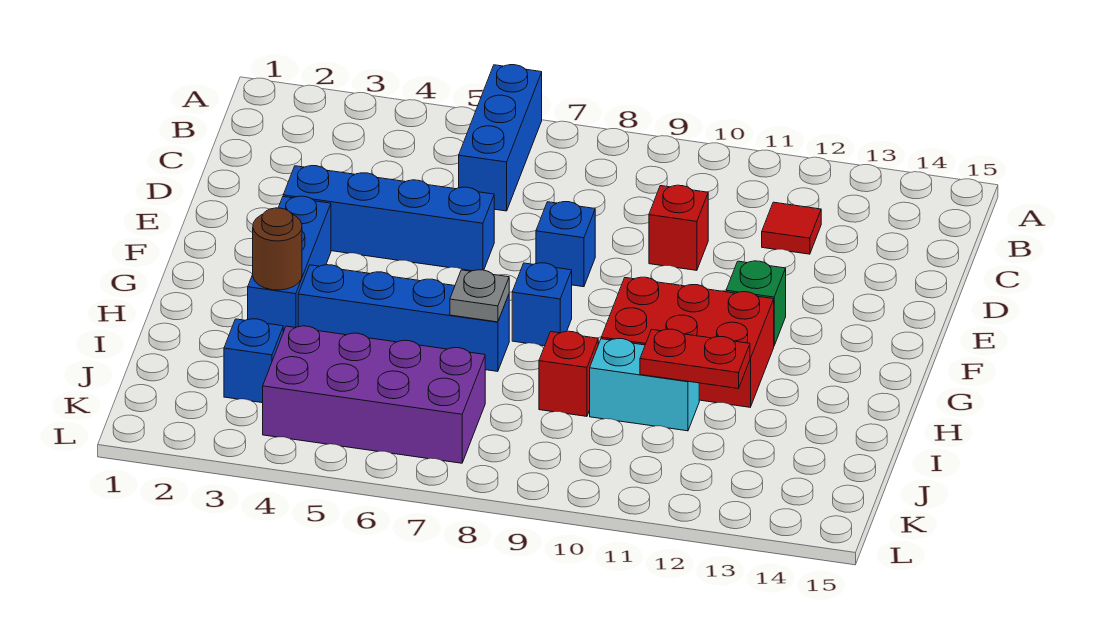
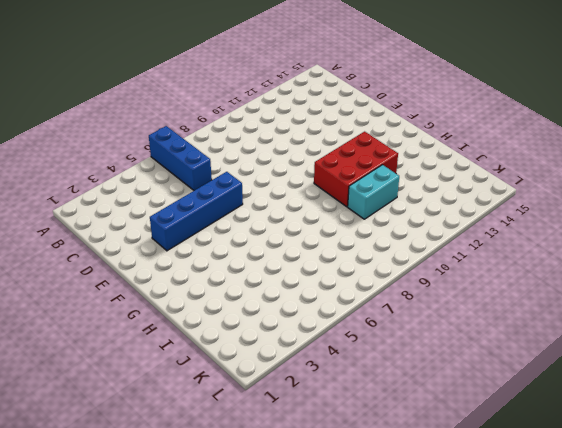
none -> red 1x1 tile [762,202,821,254]
none -> red 1x1 brick [649,185,708,270]
none -> blue 1x1 brick [536,202,595,287]

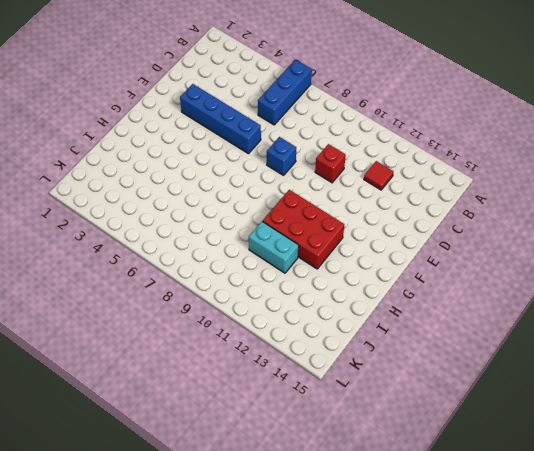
none -> blue 1x3 brick [248,196,331,332]
none -> green 1x1 brick [726,261,786,345]
none -> blue 1x1 brick [512,263,572,346]

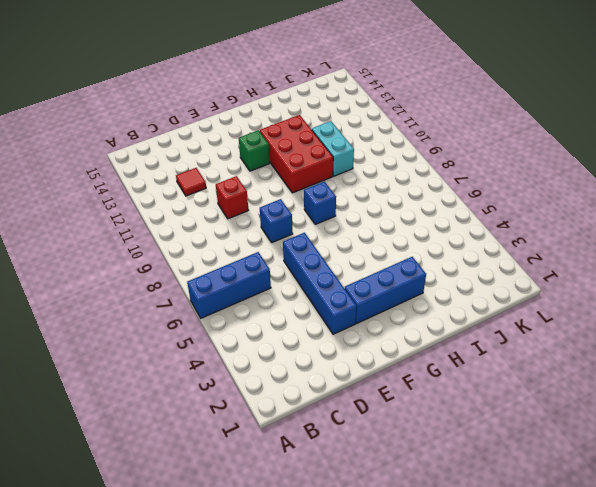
none -> blue 1x4 brick [298,265,509,371]
none -> red 1x1 brick [539,331,598,416]
none -> blue 1x1 brick [224,319,283,403]

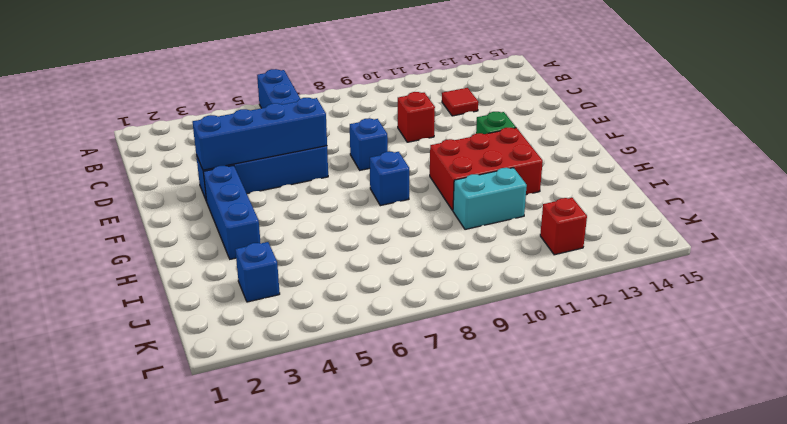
blue 1x4 brick [192,98,327,170] -> blue 1x4 brick moved to [298,265,509,371]
red 1x1 brick [540,198,587,255] -> red 1x1 brick moved to [539,331,598,416]
none -> purple 2x4 brick [263,326,485,463]
none -> brown 1x1 round brick [253,208,302,290]
none -> grey 1x1 plate [450,270,509,322]

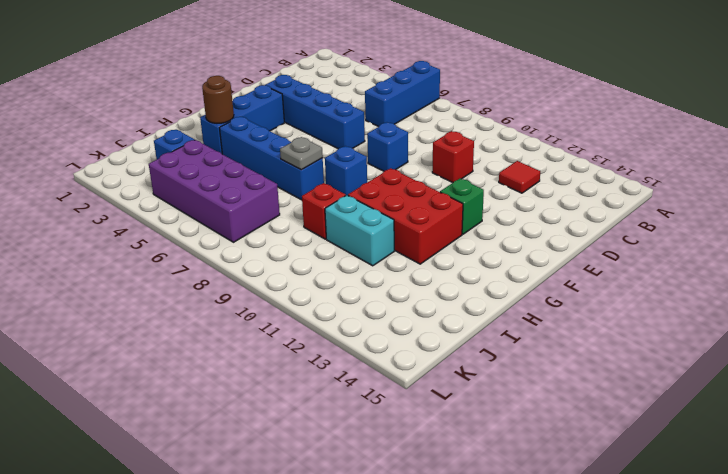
none -> red 1x2 plate [640,329,750,389]

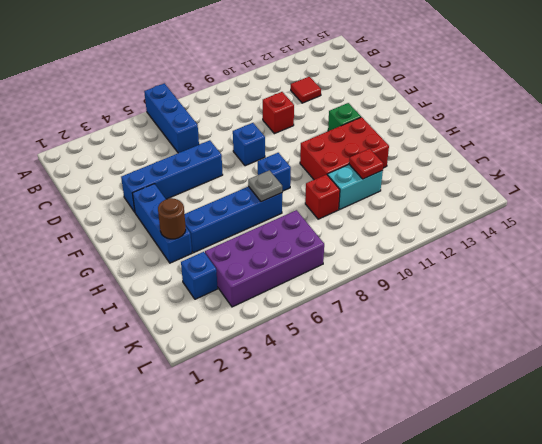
red 1x1 plate [349,149,383,179] -> red 1x2 plate [640,329,750,389]

